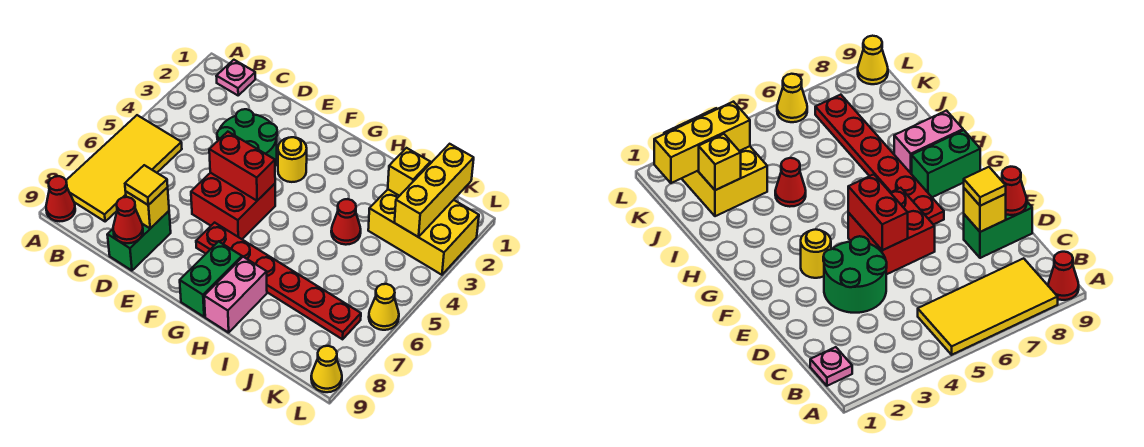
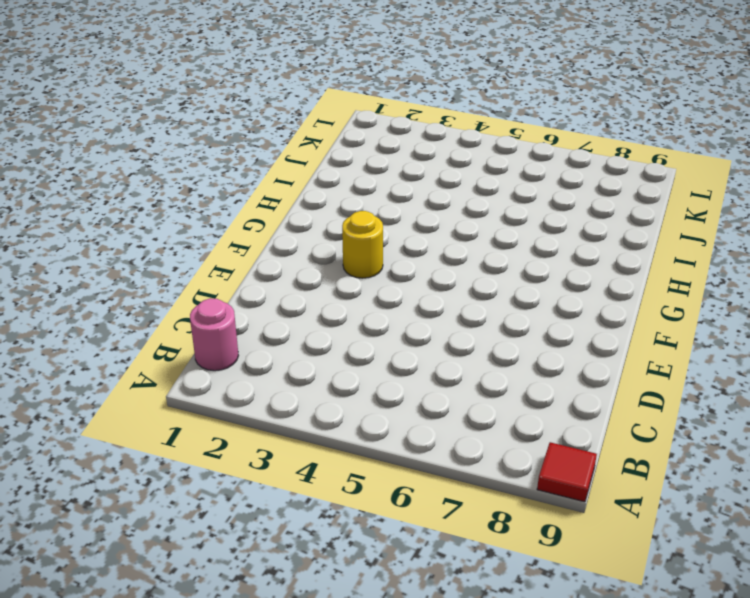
red 1x1 tile [537,442,597,502] -> red 1x1 cone [46,176,75,221]
pink 1x1 round brick [190,298,239,371] -> pink 1x1 plate [216,60,255,95]
none -> yellow 2x4 tile [66,115,182,221]
none -> green 2x2 round brick [217,109,277,166]
none -> green 1x2 brick [107,211,171,271]

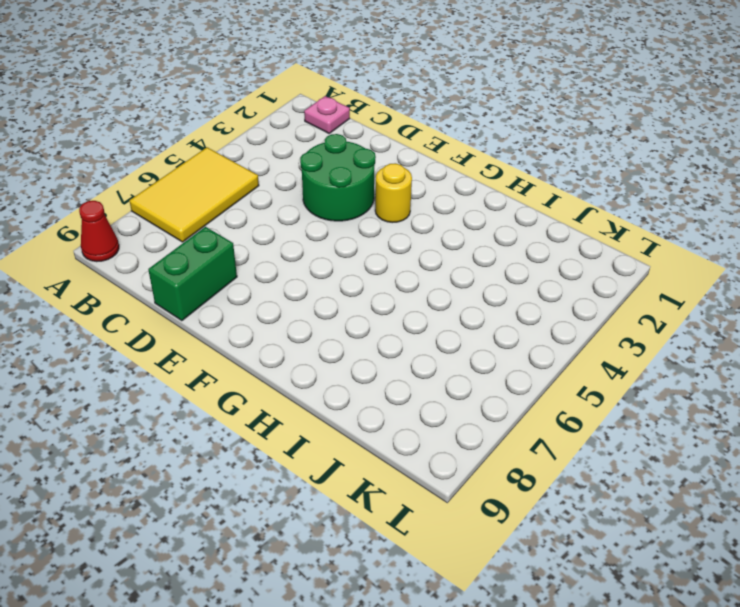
yellow 2x3 tile [129,147,259,242] -> yellow 2x4 tile [66,115,182,221]
none -> red 2x2 brick [191,173,275,239]
none -> red 1x6 plate [196,223,361,339]
none -> green 1x2 brick [180,241,242,317]

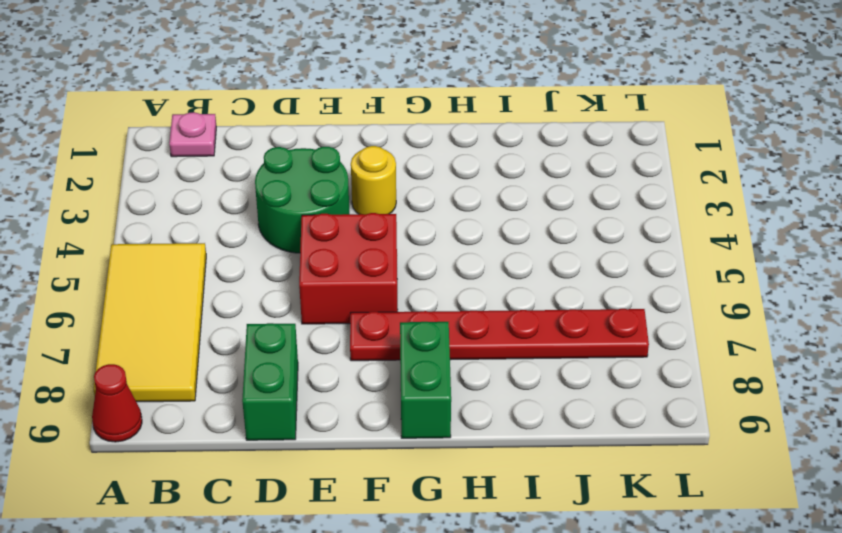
none -> pink 1x2 brick [204,257,267,333]
none -> red 1x1 cone [331,199,361,245]
none -> yellow 2x3 brick [368,189,479,275]

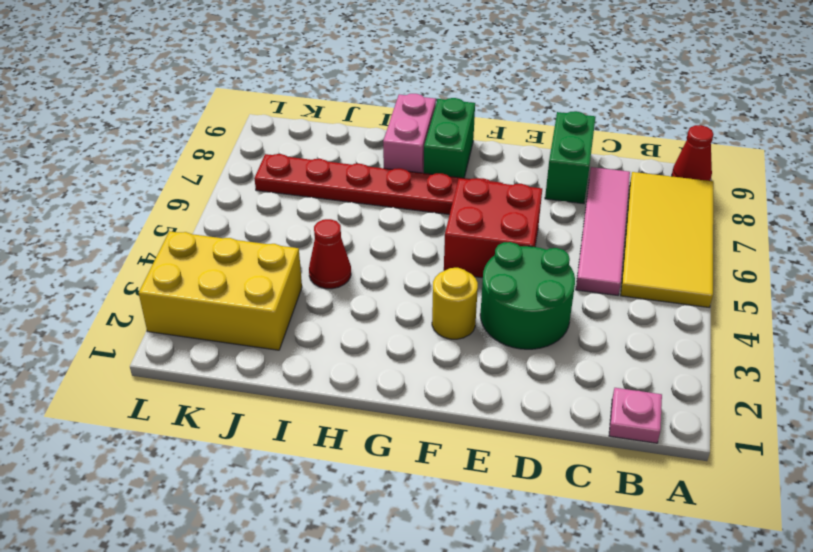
pink 1x4 tile [576,167,630,295] -> none
none -> yellow 1x1 cone [369,284,399,330]
none -> yellow 1x1 cone [311,346,342,392]
none -> yellow 1x1 brick [126,187,169,228]

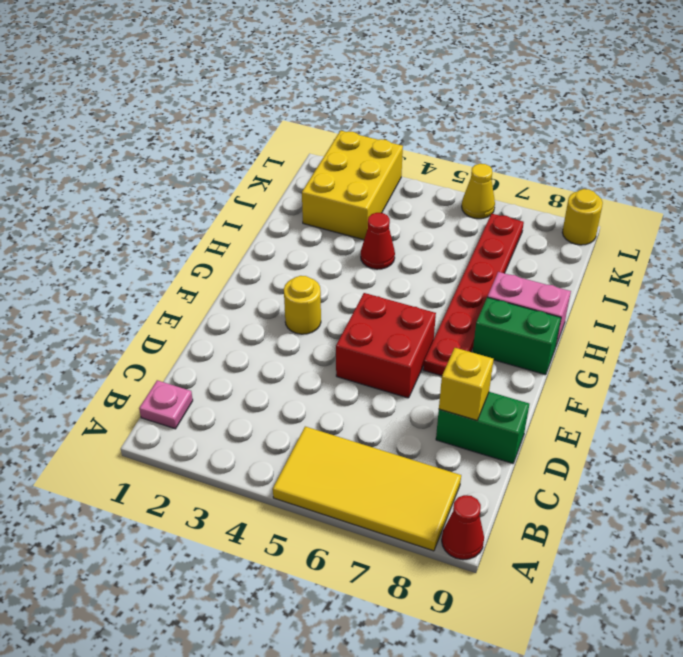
yellow 1x1 round brick [562,189,603,245] -> yellow 1x1 cone [311,346,342,392]
none -> green 2x2 round brick [217,109,277,166]
none -> red 1x1 cone [113,197,143,243]
none -> red 1x2 brick [209,132,275,201]

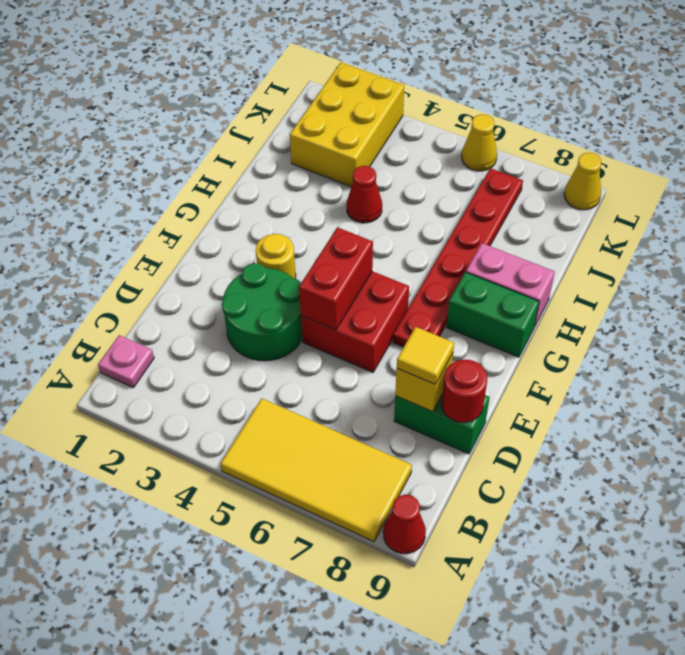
red 1x1 round brick [442,360,487,422] -> red 1x1 cone [113,197,143,243]
none -> yellow 1x1 brick [388,148,430,196]
none -> yellow 1x3 brick [395,144,474,237]

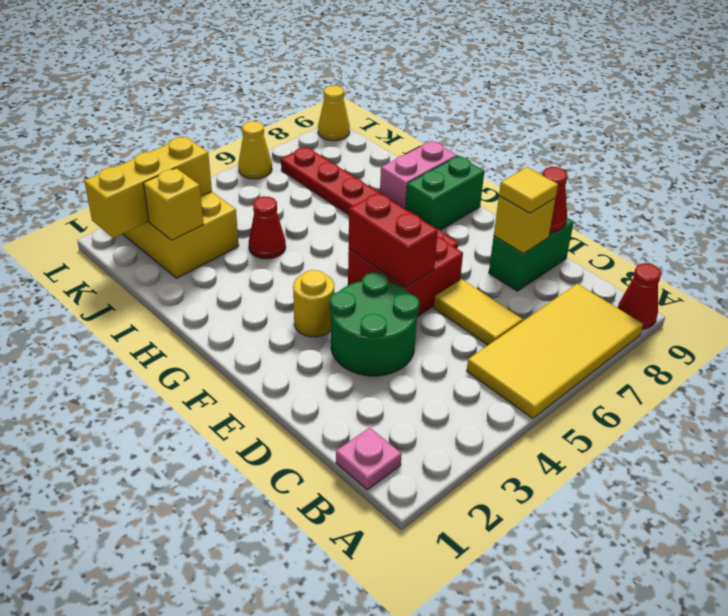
yellow 1x2 tile [434,279,523,345] -> none

